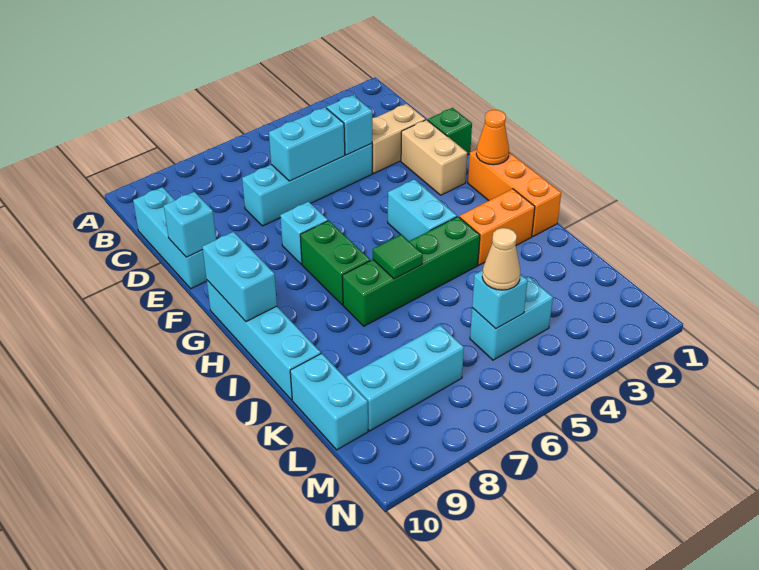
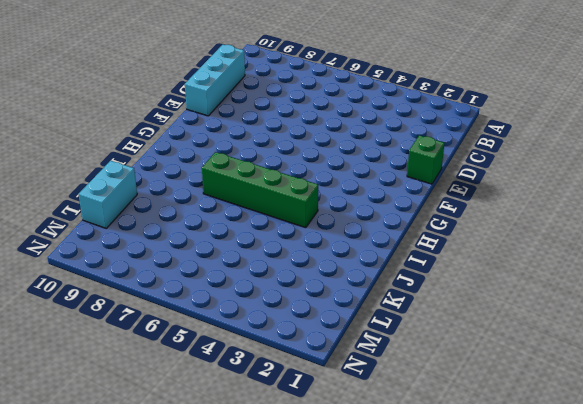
none -> tan 1x2 brick [372,104,426,173]
none -> cyan 1x4 brick [242,144,372,226]
none -> tan 1x2 brick [401,120,467,195]

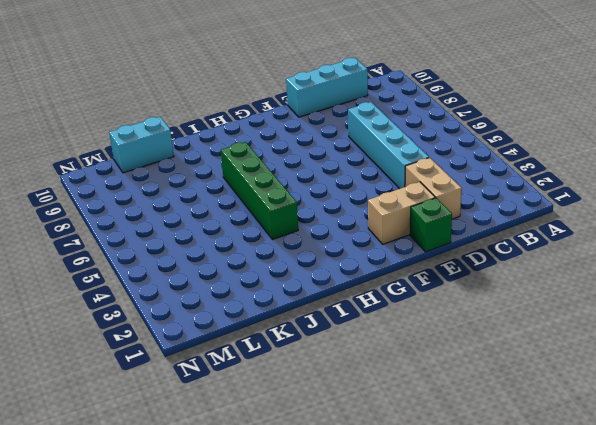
none -> cyan 1x1 brick [280,202,328,264]
none -> orange 1x3 brick [468,149,561,236]
none -> cyan 1x2 brick [388,179,457,241]

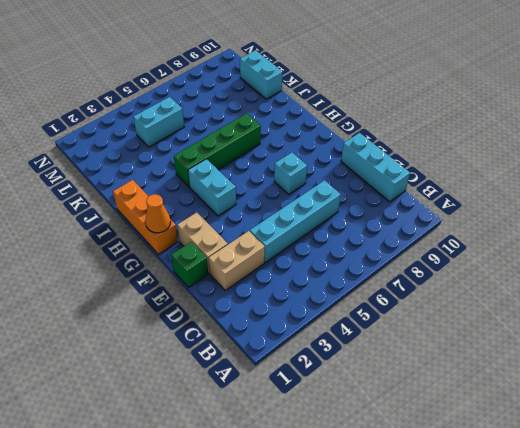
none -> green 1x2 brick [300,221,370,305]
none -> cyan 1x4 brick [207,280,321,400]
none -> orange 1x2 brick [459,189,535,265]

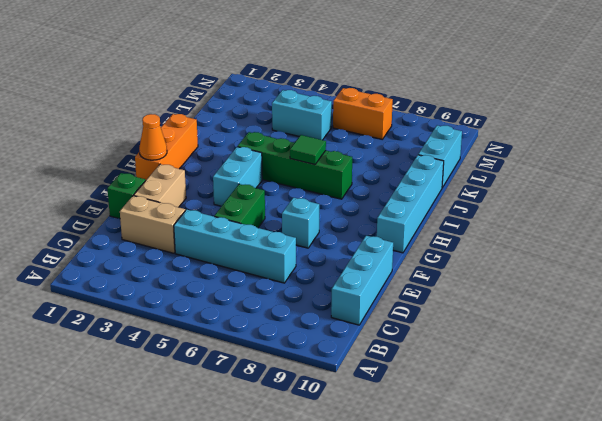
green 1x2 brick [214,184,265,228] -> green 1x2 brick moved to [300,221,370,305]
orange 1x2 brick [333,88,393,139] -> orange 1x2 brick moved to [459,189,535,265]
none -> cyan 1x3 brick [347,325,464,431]
none -> cyan 1x1 brick [326,95,372,155]
none -> cyan 1x2 brick [269,107,345,181]

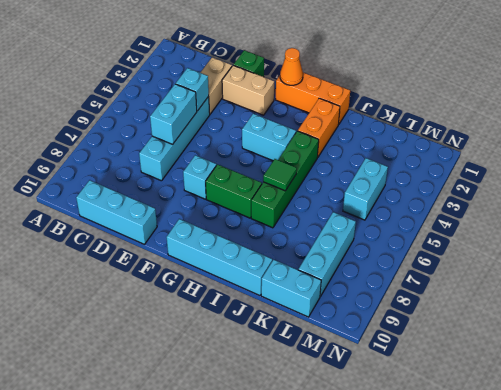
none -> cyan 1x1 brick [164,192,216,257]
none -> cyan 1x2 brick [202,232,277,322]
none -> cyan 1x1 brick [472,270,528,329]

